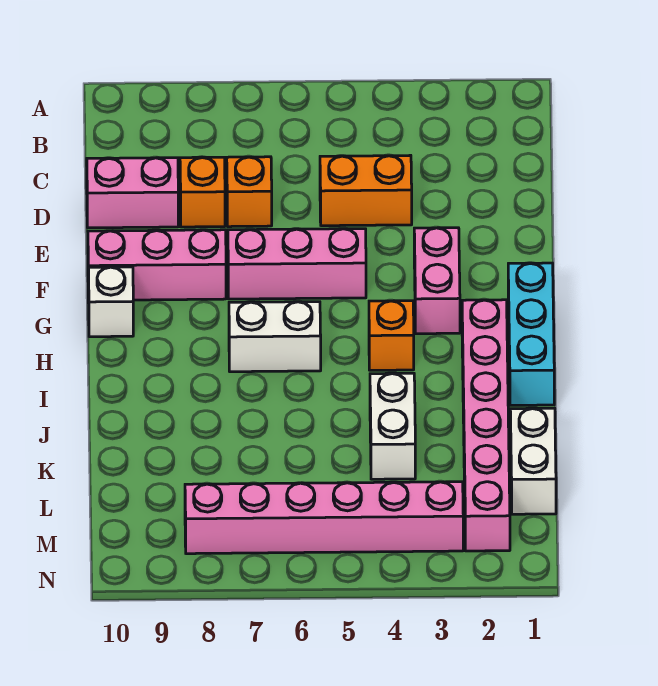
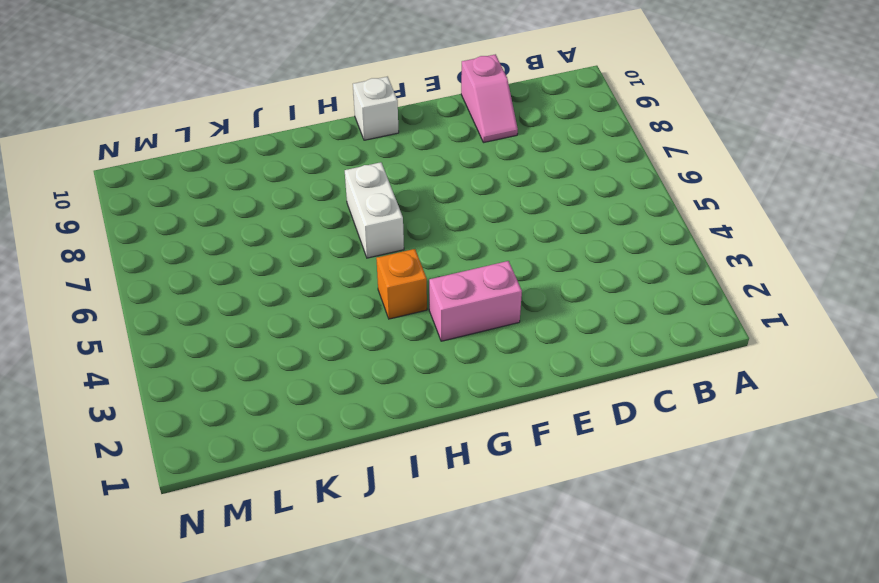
pink 1x2 slope [461,54,518,143] -> pink 1x2 brick [87,158,178,228]
none -> orange 1x2 brick [320,155,412,226]
none -> orange 1x1 brick [227,157,272,227]
none -> orange 1x1 brick [180,157,225,227]

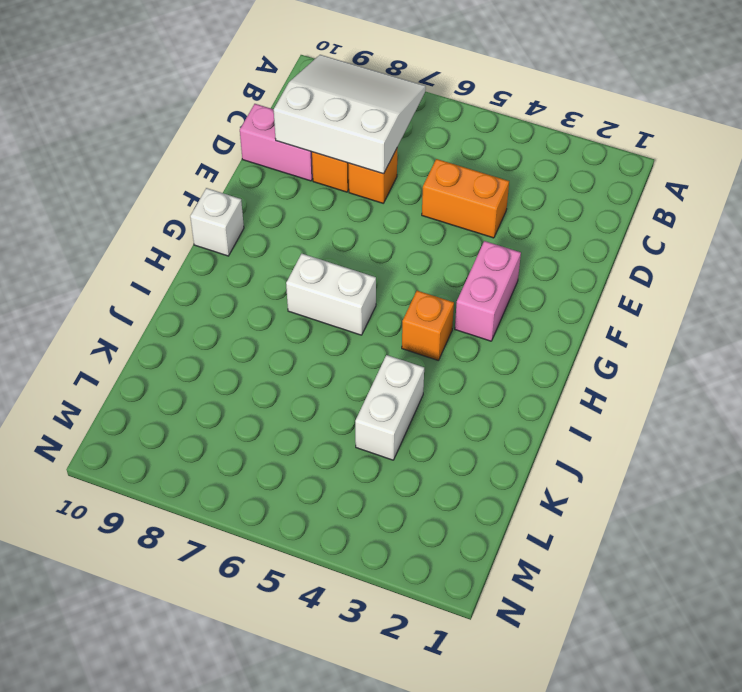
white 3x3 slope [274,55,426,174] -> none
none -> pink 1x3 brick [228,229,366,299]
none -> pink 1x3 brick [88,230,226,300]
none -> cyan 1x3 brick [508,263,554,405]

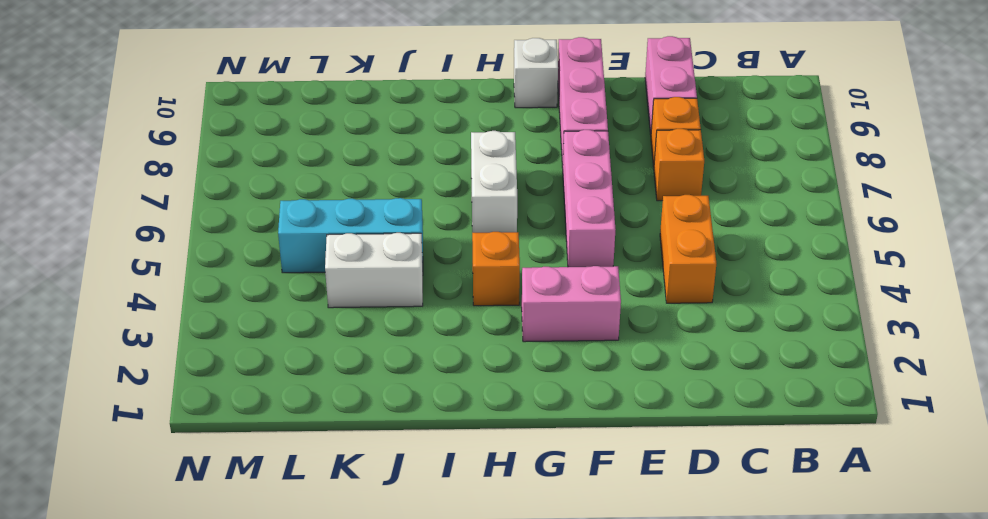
cyan 1x3 brick [278,198,423,273] -> cyan 1x3 brick moved to [508,263,554,405]
none -> pink 1x6 brick [462,300,510,551]
none -> white 1x2 brick [510,408,556,514]
none -> pink 1x6 brick [185,482,463,554]

